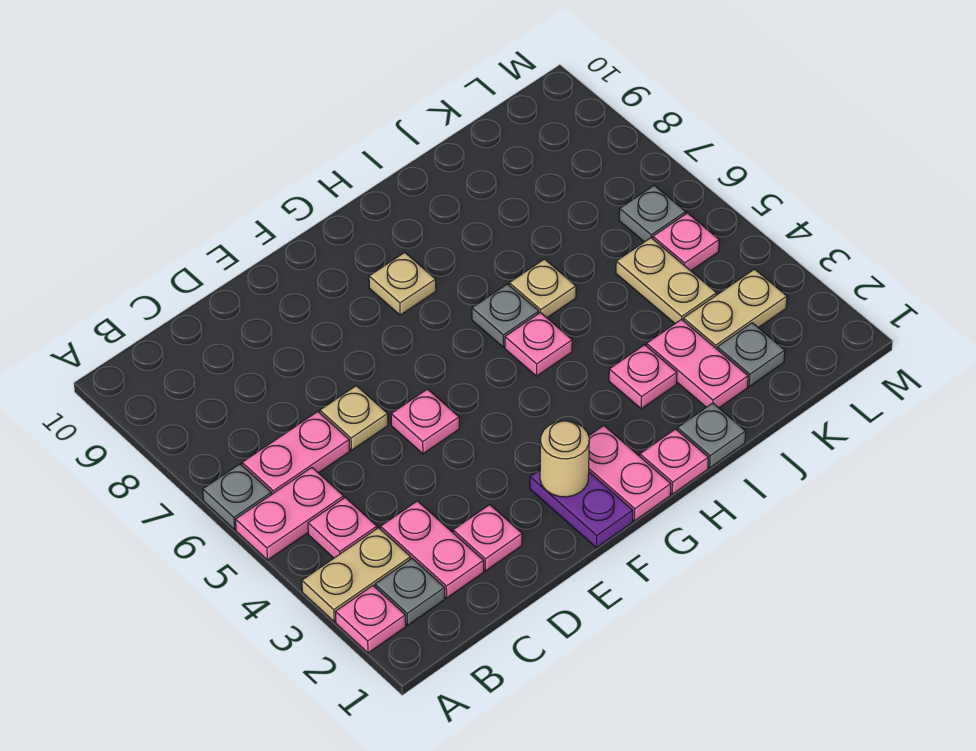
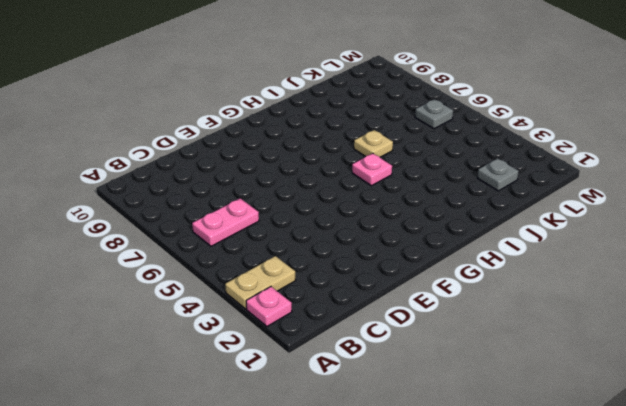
none -> pink 1x2 plate [235,468,344,560]
none -> grey 1x1 plate [203,464,271,529]
none -> grey 1x1 plate [375,558,445,625]

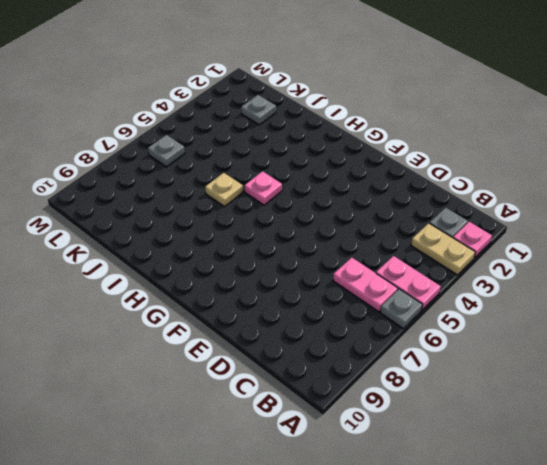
none -> pink 1x1 plate [308,498,377,558]
none -> pink 1x2 plate [380,501,484,598]
none -> pink 1x1 plate [453,505,522,571]

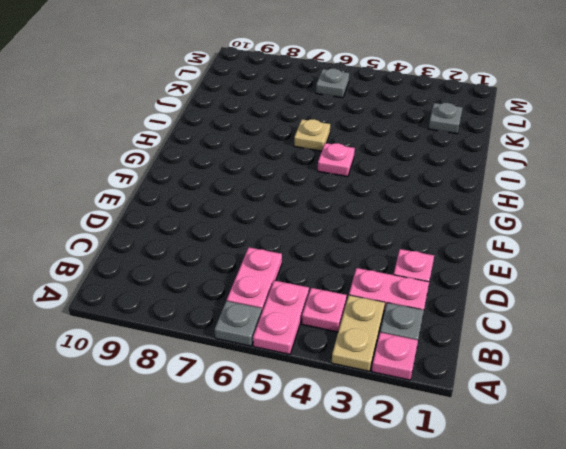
none -> tan 1x1 plate [320,386,388,450]
none -> pink 1x1 plate [391,389,459,454]
none -> purple 1x2 plate [530,470,633,548]

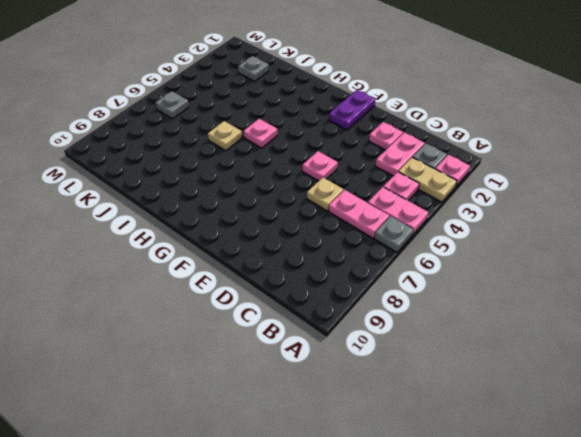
none -> pink 1x2 plate [589,426,671,521]
none -> tan 1x1 plate [369,252,436,315]
none -> pink 1x1 plate [640,429,708,494]

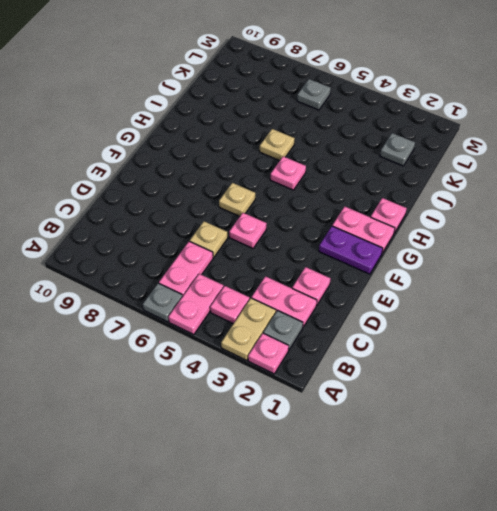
tan 1x1 plate [219,183,255,216] -> tan 1x1 plate moved to [369,252,436,315]
none -> grey 1x1 plate [472,284,539,347]
none -> grey 1x1 plate [677,403,746,468]
none -> pink 1x1 plate [609,345,677,409]

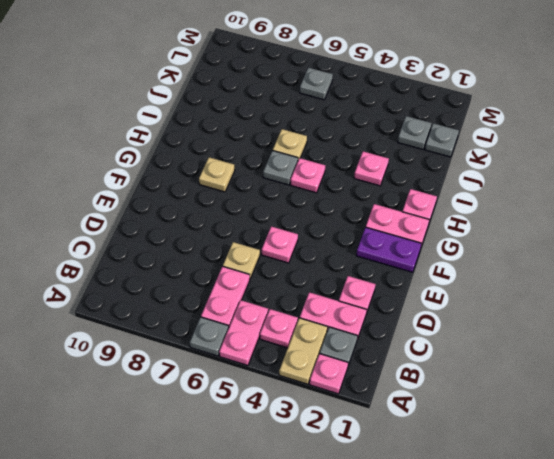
grey 1x1 plate [425,123,459,157] -> grey 1x1 plate moved to [677,403,746,468]
none -> pink 1x2 plate [646,319,748,408]
none -> tan 1x2 plate [683,269,787,349]
none -> tan 1x2 plate [616,238,717,323]

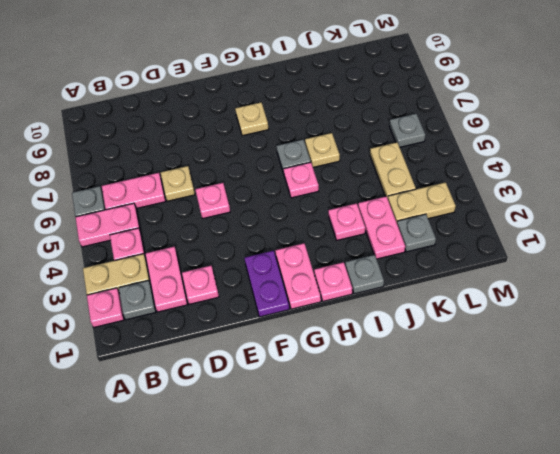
none -> pink 1x1 plate [653,213,719,271]
none -> tan 1x1 round brick [540,421,589,497]

